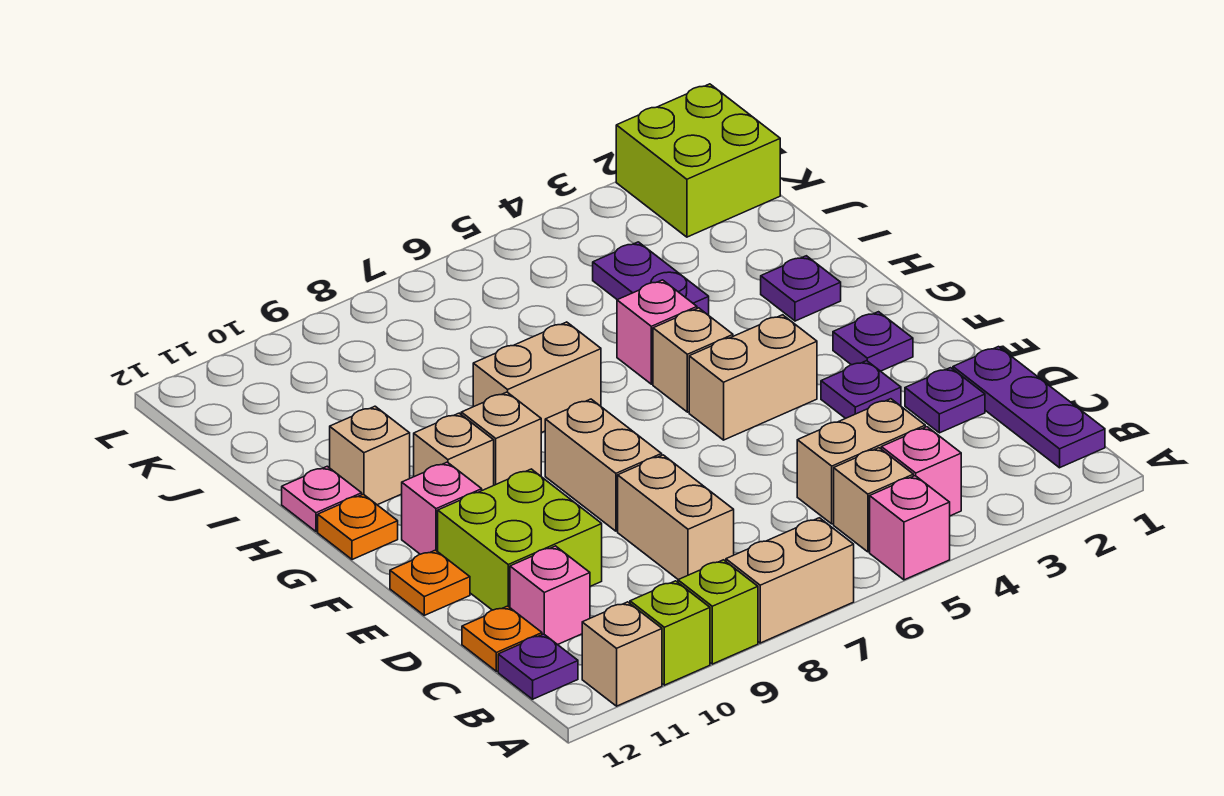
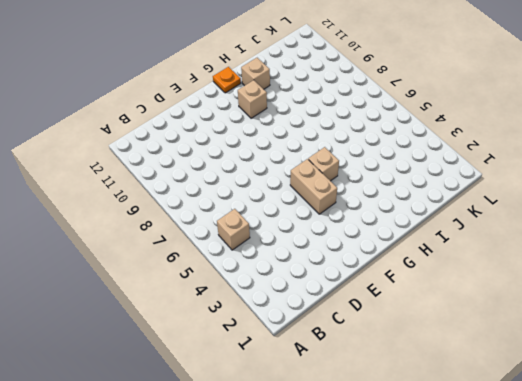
none -> pink 1x1 brick [870,476,950,580]
none -> tan 1x2 brick [726,518,854,643]
none -> lime 1x1 brick [678,560,758,664]
none -> lime 1x1 brick [630,581,710,685]

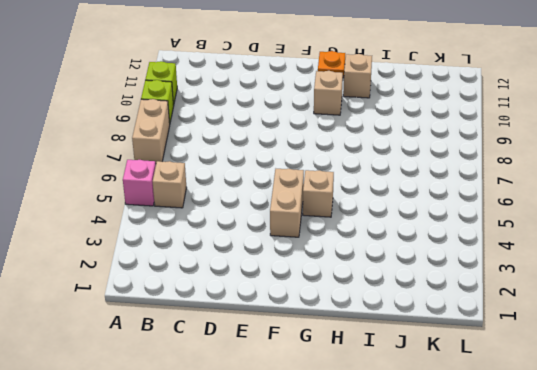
none -> tan 1x1 brick [582,602,662,706]
none -> purple 1x3 plate [953,347,1105,468]
none -> pink 1x1 brick [881,427,961,516]
none -> purple 1x1 plate [498,634,578,699]

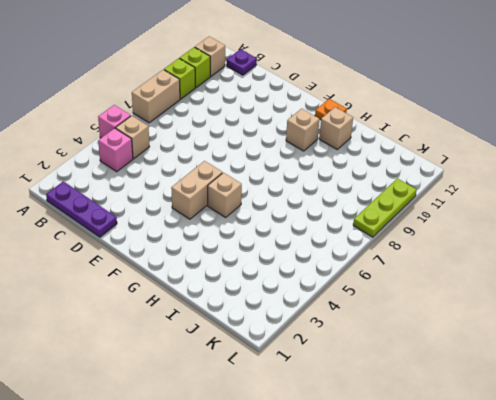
lime 1x3 plate [353,178,417,237] -> none
none -> tan 1x2 brick [797,399,925,524]
none -> tan 1x2 brick [618,455,734,580]
none -> pink 1x1 brick [510,546,590,645]
none -> orange 1x1 plate [462,606,542,671]

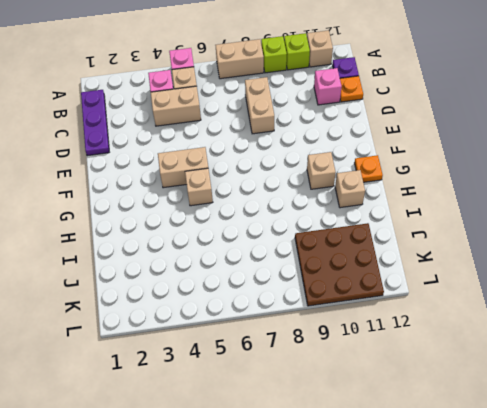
brown 3x3 plate [295,223,384,306] -> none
none -> purple 1x1 plate [905,368,985,433]
none -> lime 2x2 brick [438,469,602,610]
none -> purple 1x1 plate [821,361,901,418]
none -> tan 1x2 brick [545,399,662,531]

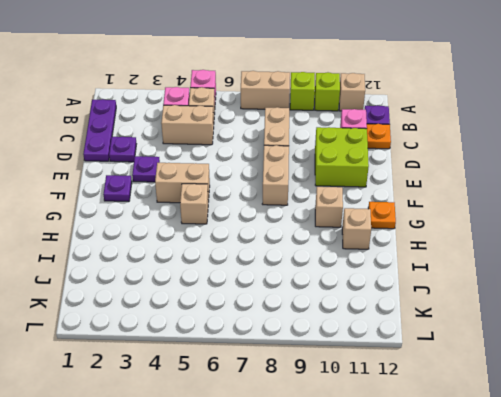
none -> orange 1x1 plate [390,550,470,615]
none -> pink 1x1 brick [402,462,482,554]
none -> tan 1x1 brick [461,392,541,485]
none -> purple 1x1 plate [761,256,841,321]

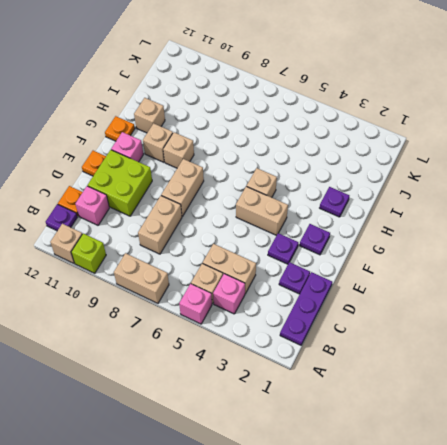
none -> lime 1x1 brick [678,560,758,664]
none -> pink 1x1 brick [617,280,697,384]
none -> tan 1x2 brick [473,322,601,433]
none -> pink 1x1 plate [282,466,362,532]

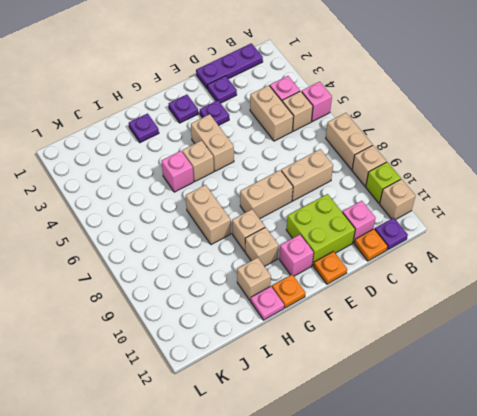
tan 1x1 brick [352,145,387,186] -> lime 1x1 brick [678,560,758,664]
none -> purple 1x2 plate [593,242,709,315]
none -> lime 2x2 brick [616,84,780,237]

